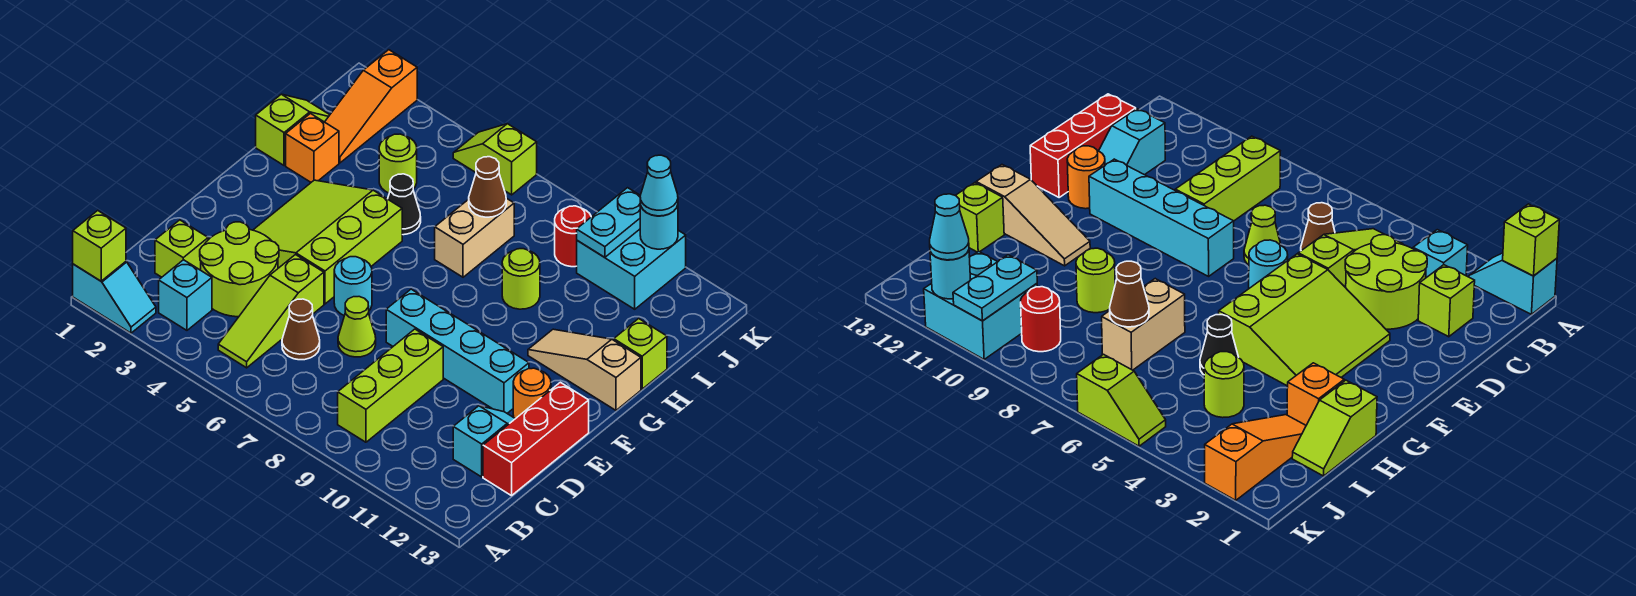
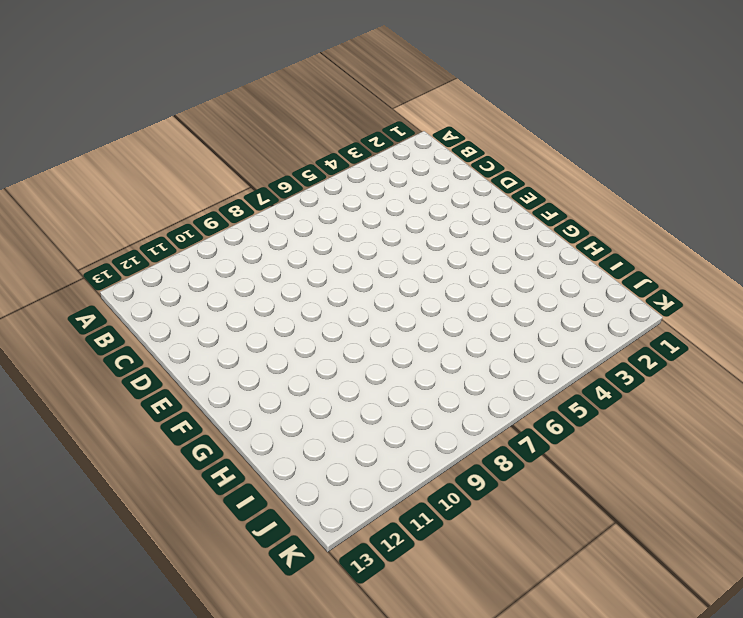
none -> cyan 1x2 slope [73,262,156,333]
none -> cyan 1x1 brick [159,260,212,330]
none -> lime 1x3 slope [218,255,324,368]
none -> lime 1x3 brick [338,329,443,442]

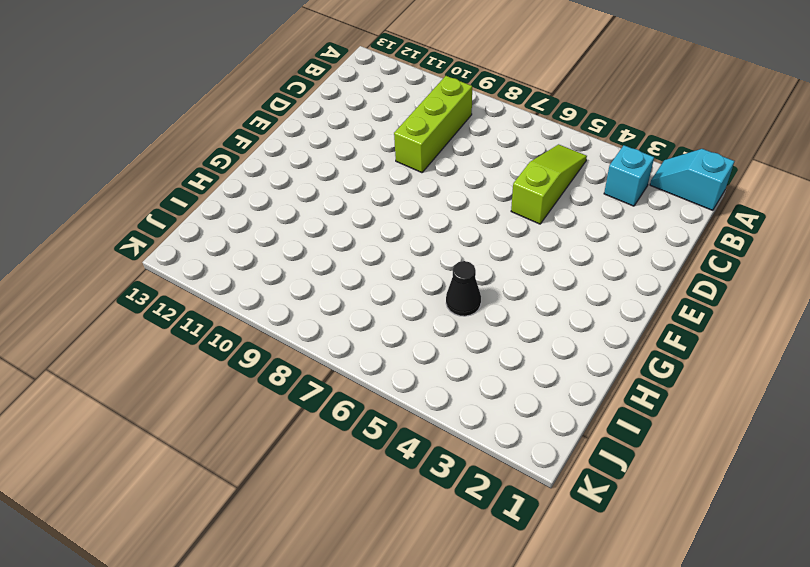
none -> lime 1x1 brick [155,220,208,277]
none -> lime 2x2 round brick [200,222,279,317]
none -> brown 1x1 cone [282,299,320,360]
none -> cyan 1x2 slope [453,406,515,477]

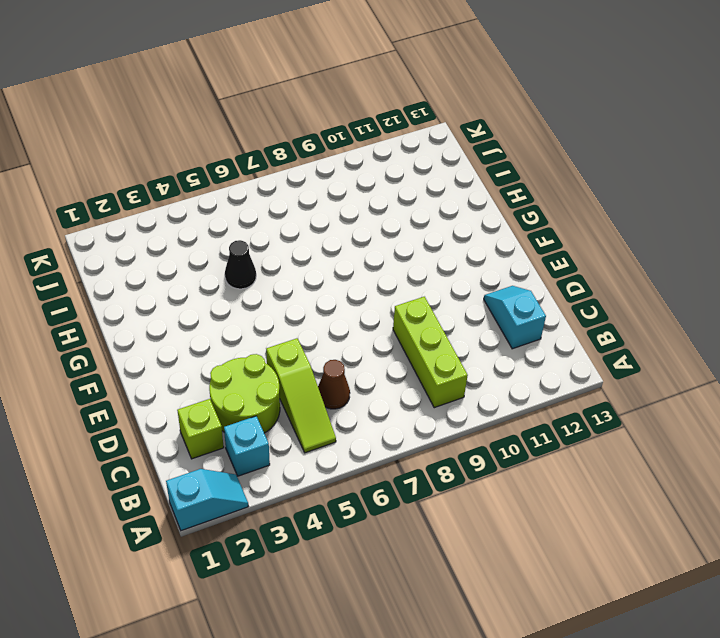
none -> red 1x3 brick [483,382,589,496]
none -> lime 1x1 cone [338,297,376,357]
none -> lime 3x3 slope [254,180,402,304]
none -> cyan 1x1 round brick [334,257,372,315]

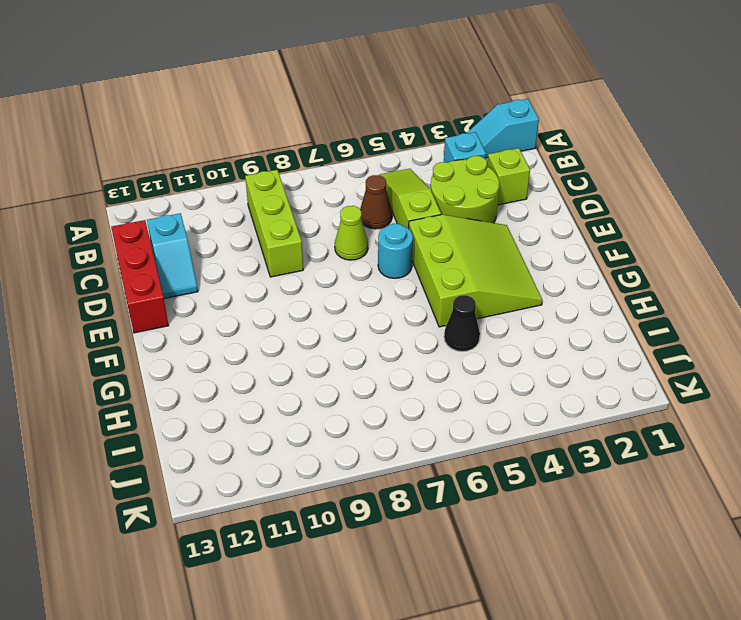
none -> cyan 1x4 brick [386,289,529,413]
none -> orange 1x1 round brick [513,368,551,419]
none -> tan 1x3 slope [528,329,641,410]
none -> lime 1x2 slope [256,94,329,165]

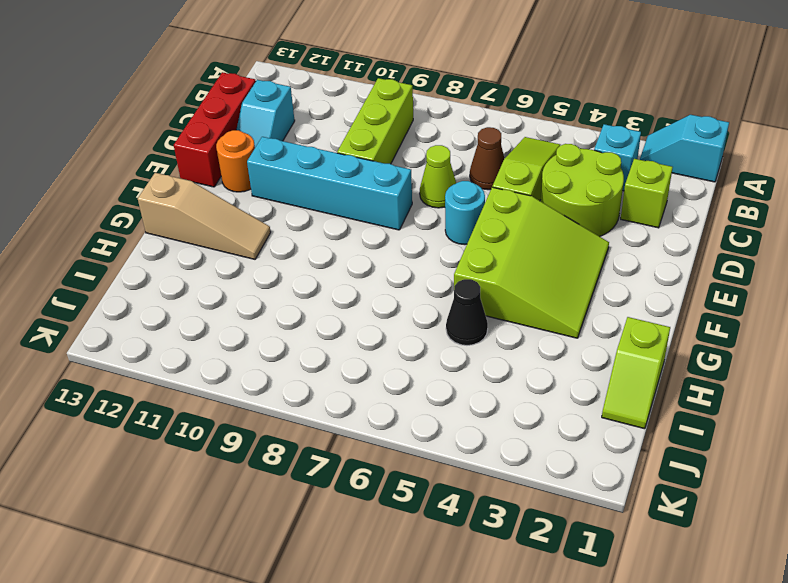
none -> orange 1x1 brick [286,114,339,182]
none -> tan 1x2 brick [435,198,514,277]
none -> lime 1x1 round brick [502,249,540,309]
none -> lime 1x1 brick [614,319,667,389]

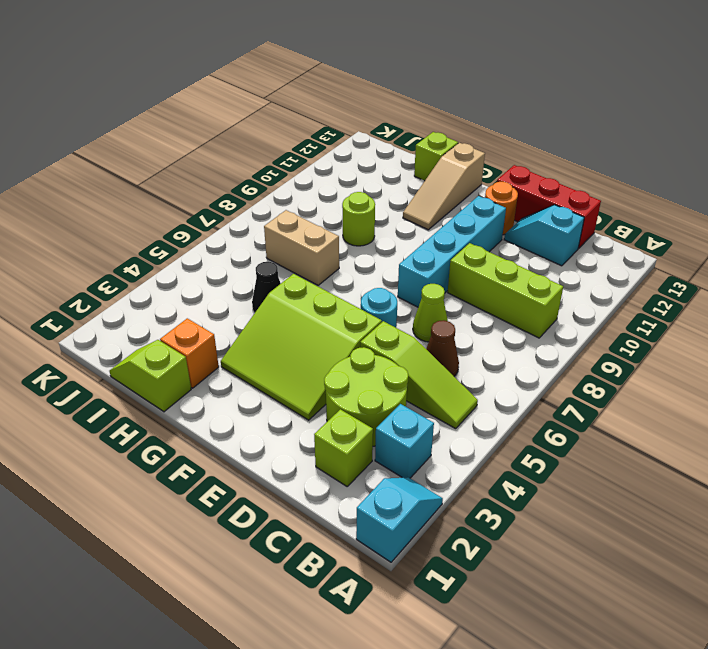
none -> orange 1x3 slope [325,50,417,163]
none -> lime 1x1 round brick [379,134,417,193]
none -> red 1x1 round brick [555,206,591,267]
none -> cyan 2x2 brick [577,229,686,309]

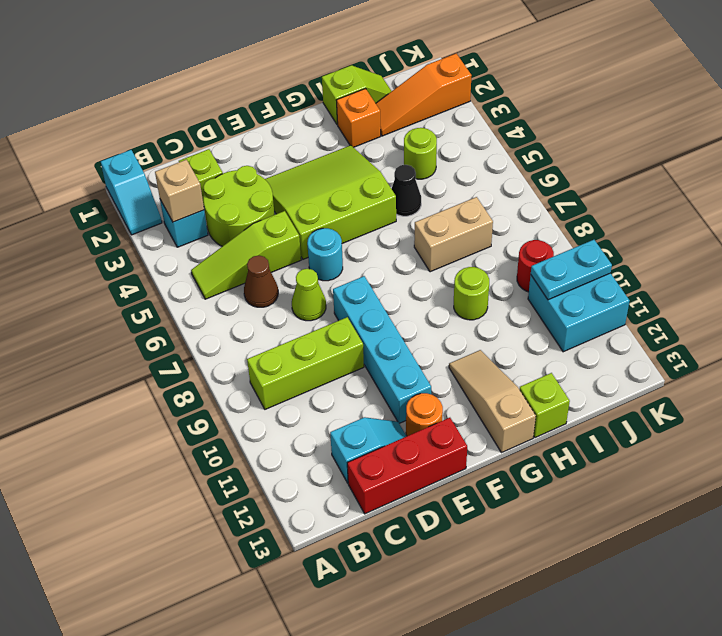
tan 1x1 brick [155,160,204,222] -> none
none -> lime 1x2 slope [453,124,537,195]
none -> lime 1x1 brick [73,211,126,281]
none -> brown 1x1 cone [469,157,506,217]
none -> cyan 1x1 round brick [640,204,678,249]

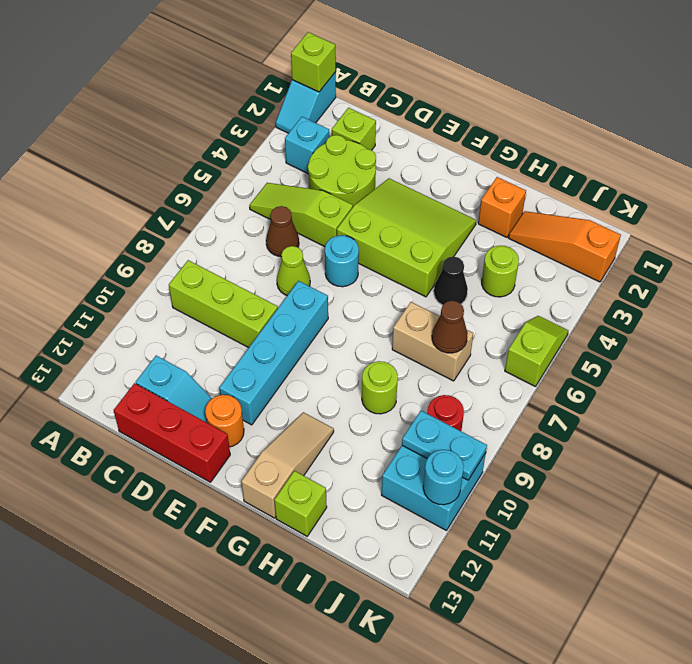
none -> lime 1x2 slope [256,94,329,165]
none -> cyan 1x1 cone [640,155,678,216]

